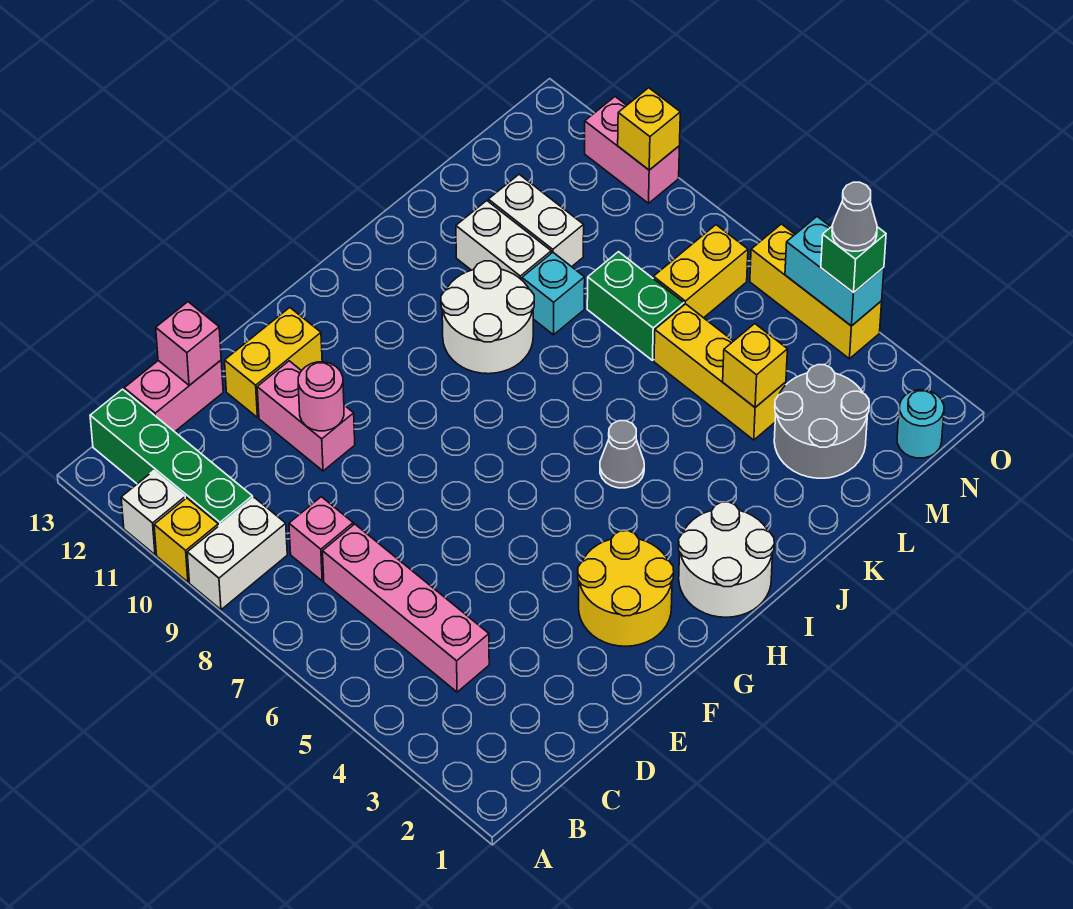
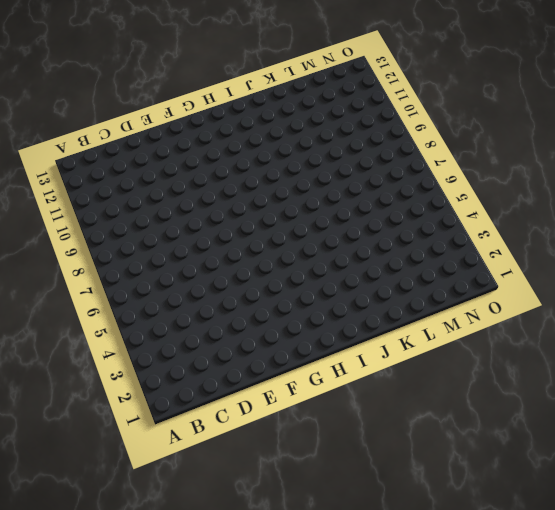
none -> white 1x2 brick [187,498,287,610]
none -> yellow 1x1 brick [154,498,218,582]
none -> white 1x1 brick [121,471,185,555]
none -> green 1x4 brick [90,389,253,526]

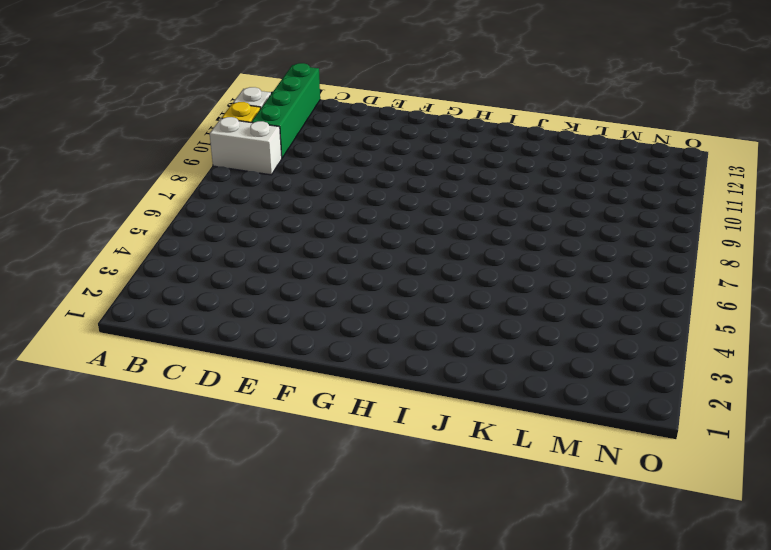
none -> pink 1x4 brick [323,524,489,692]
none -> pink 1x1 brick [289,497,353,581]
none -> pink 1x2 brick [124,360,223,432]
none -> pink 1x2 brick [257,361,355,471]

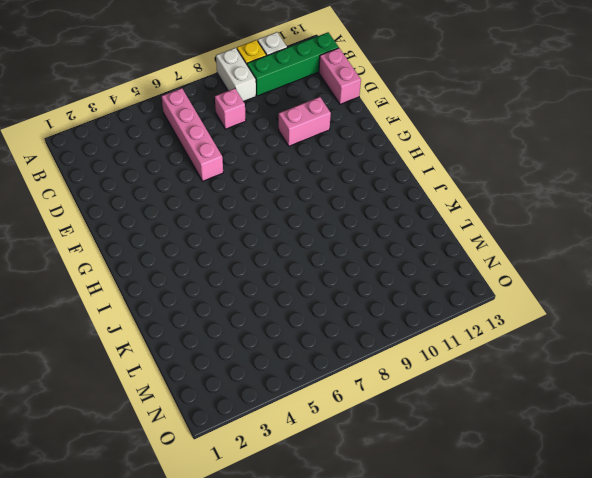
pink 1x4 brick [162,88,223,181] -> pink 1x4 brick turned to [323,524,489,692]
none -> yellow 1x2 brick [225,308,322,417]
none -> yellow 2x2 round brick [578,531,674,646]
none -> white 2x2 round brick [679,502,774,617]
none -> grey 1x1 cone [600,421,644,488]

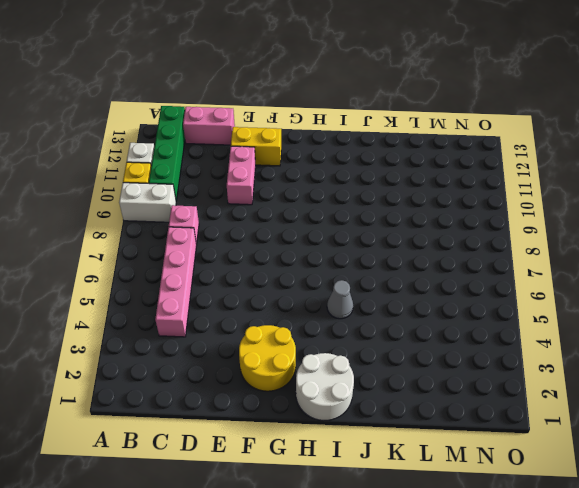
none -> white 2x2 round brick [441,261,534,374]
none -> cyan 1x1 brick [522,252,585,335]
none -> white 1x2 brick [456,201,551,280]
none -> grey 2x2 round brick [774,365,869,478]

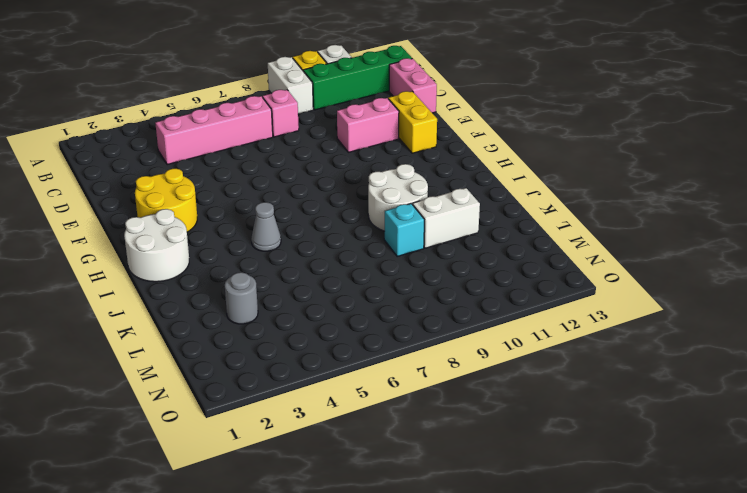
grey 1x1 round brick [225,272,258,324] -> grey 2x2 round brick [774,365,869,478]
none -> yellow 1x3 brick [654,304,786,440]
none -> green 1x2 brick [587,252,684,360]
none -> white 1x2 brick [488,174,584,267]
none -> yellow 1x2 brick [653,225,748,318]

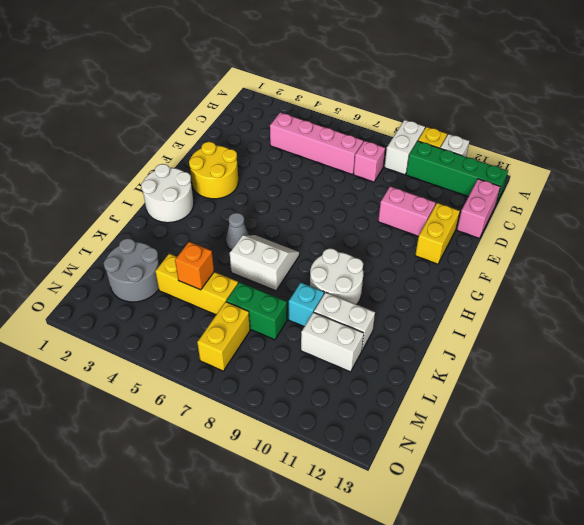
white 2x2 slope [230,235,299,291] -> none
orange 1x1 brick [175,242,214,290] -> none
none -> cyan 1x1 round brick [897,390,944,458]
none -> yellow 1x3 brick [750,224,882,359]
none -> pink 1x2 brick [585,97,679,203]
none -> pink 1x1 brick [156,302,221,385]

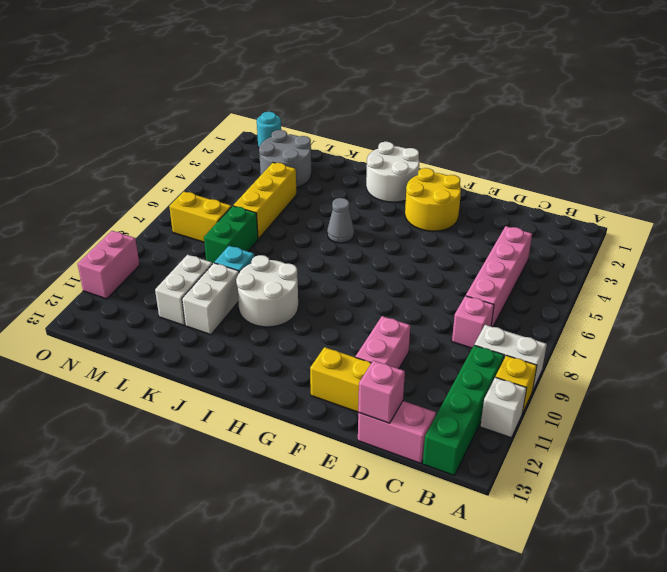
none -> yellow 1x3 brick [750,224,882,359]
none -> pink 1x1 round brick [298,362,344,431]
none -> yellow 1x1 brick [723,324,788,407]
none -> cyan 1x2 brick [785,217,884,326]

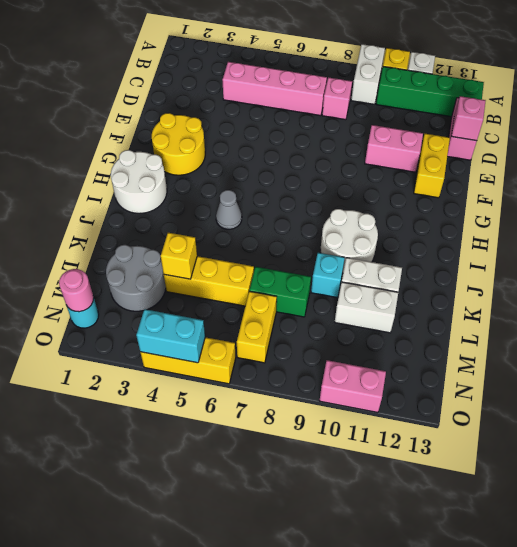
pink 1x1 round brick [59,269,94,312] -> pink 1x1 round brick moved to [298,362,344,431]
none -> yellow 1x1 brick [618,88,680,170]
none -> green 1x1 brick [821,227,886,293]
none -> grey 1x1 cone [832,182,877,251]

